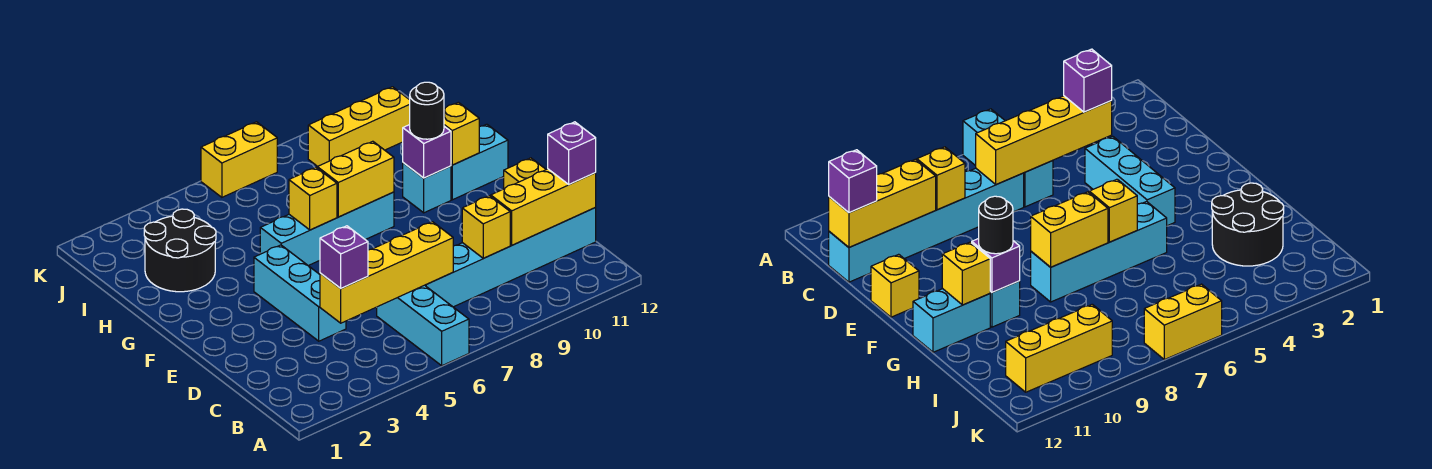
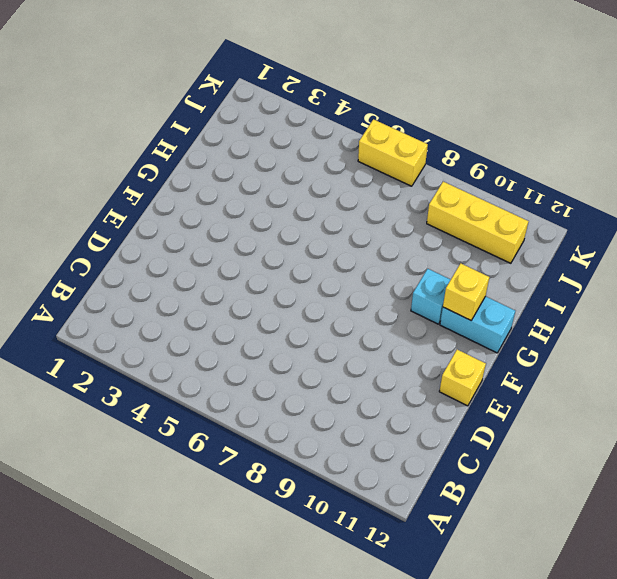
none -> cyan 1x3 brick [377,285,469,366]
none -> cyan 1x6 brick [425,208,596,307]
none -> cyan 1x3 brick [254,245,346,341]

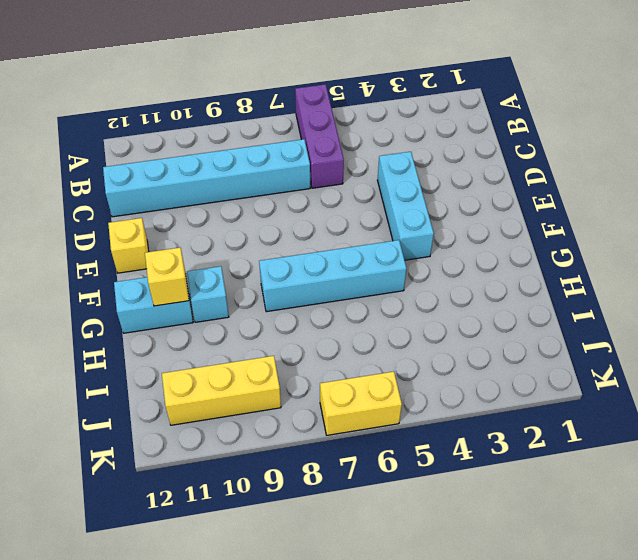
purple 1x3 brick [295,84,344,188] -> cyan 1x3 brick [377,285,469,366]
none -> black 2x2 round brick [144,209,216,292]
none -> yellow 1x4 brick [320,222,453,323]
none -> yellow 1x1 brick [462,196,510,258]

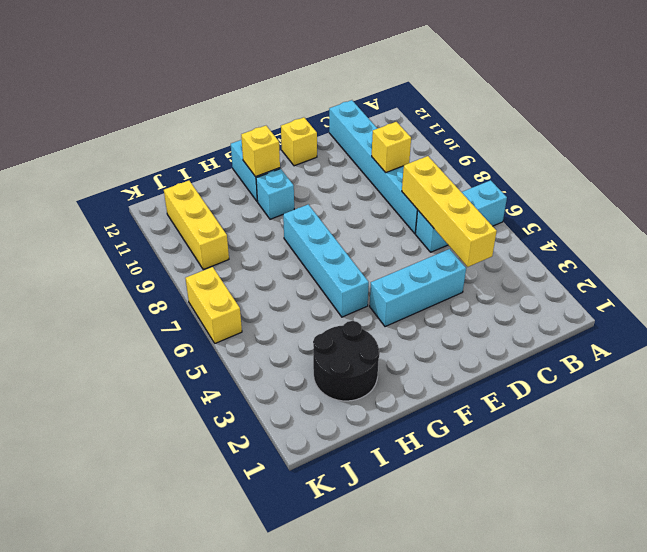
none -> yellow 1x3 brick [491,169,596,245]
none -> yellow 1x1 brick [289,167,337,230]
none -> yellow 1x2 brick [317,141,394,217]

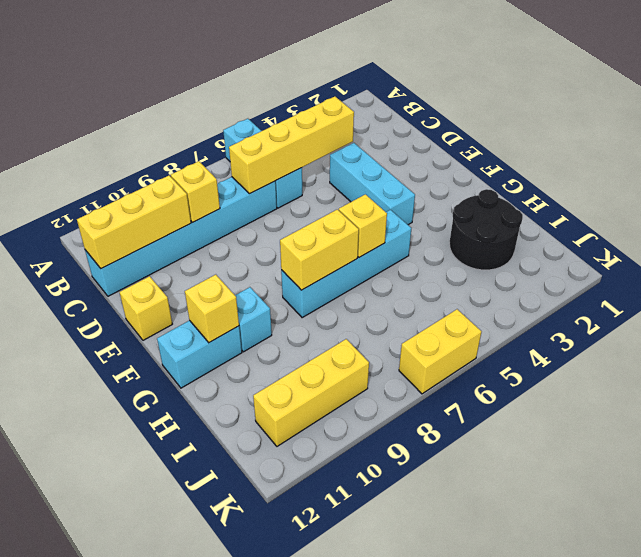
none -> purple 1x1 brick [403,125,451,178]
none -> purple 1x1 brick [320,226,368,288]
none -> purple 1x1 brick [548,122,596,184]

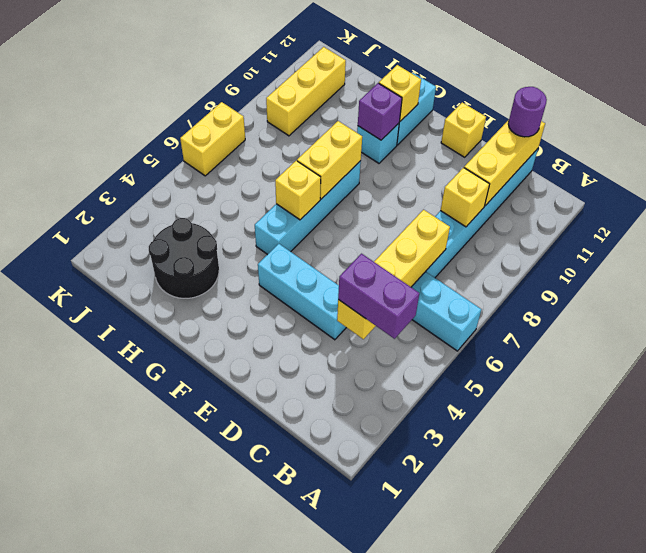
purple 1x2 brick [338,254,419,339] -> purple 1x1 brick [320,226,368,288]
purple 1x1 round brick [508,87,547,137] -> purple 1x1 brick [548,122,596,184]
none -> black 1x1 round brick [410,82,444,139]

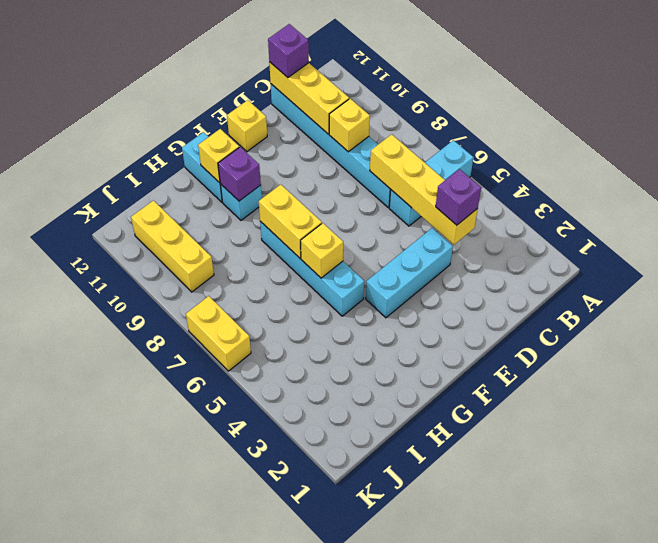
none -> black 2x2 round brick [144,209,216,292]
none -> black 1x1 round brick [410,82,444,139]

